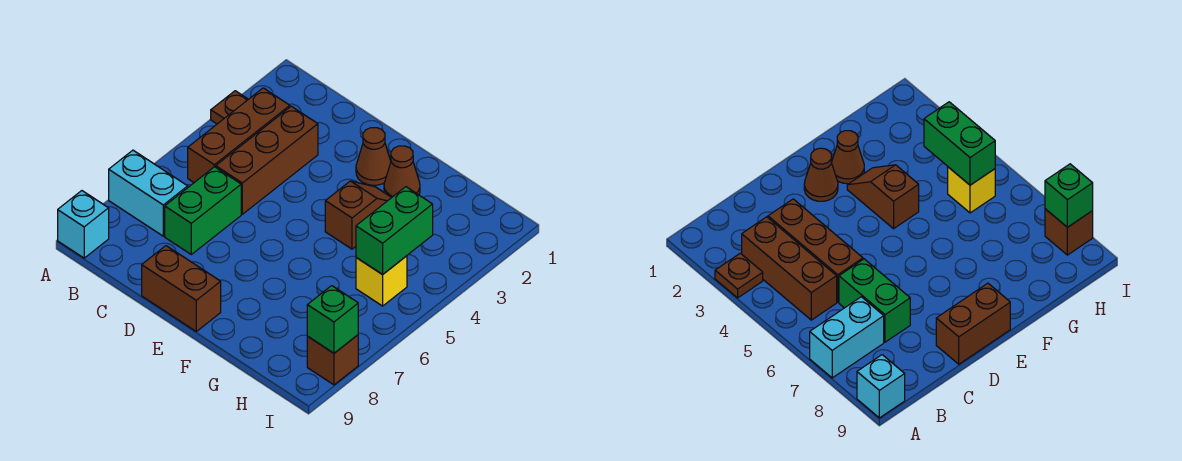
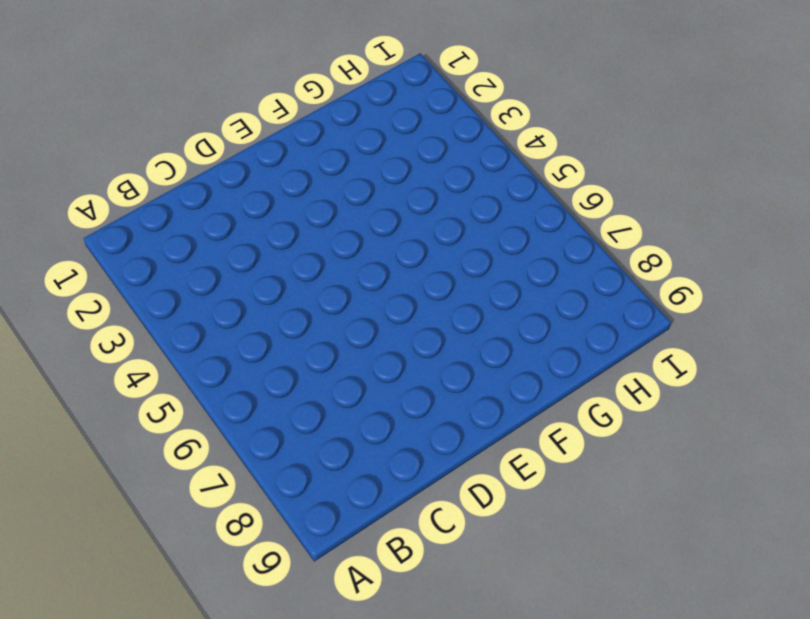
none -> brown 1x1 plate [211,91,248,124]
none -> cyan 1x2 brick [109,150,188,236]
none -> cyan 1x1 brick [58,191,109,258]

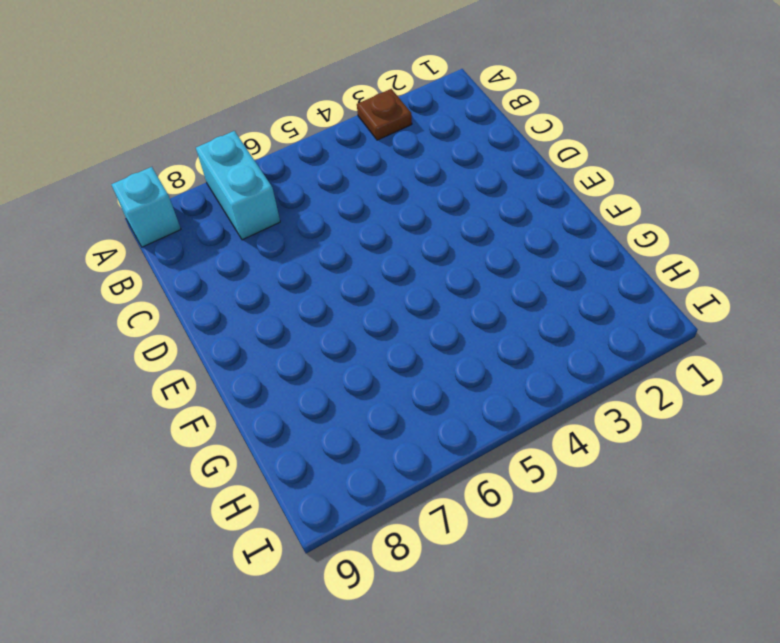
none -> brown 1x3 brick [188,88,290,182]
none -> brown 1x3 brick [216,106,318,214]
none -> green 1x2 brick [165,167,241,254]

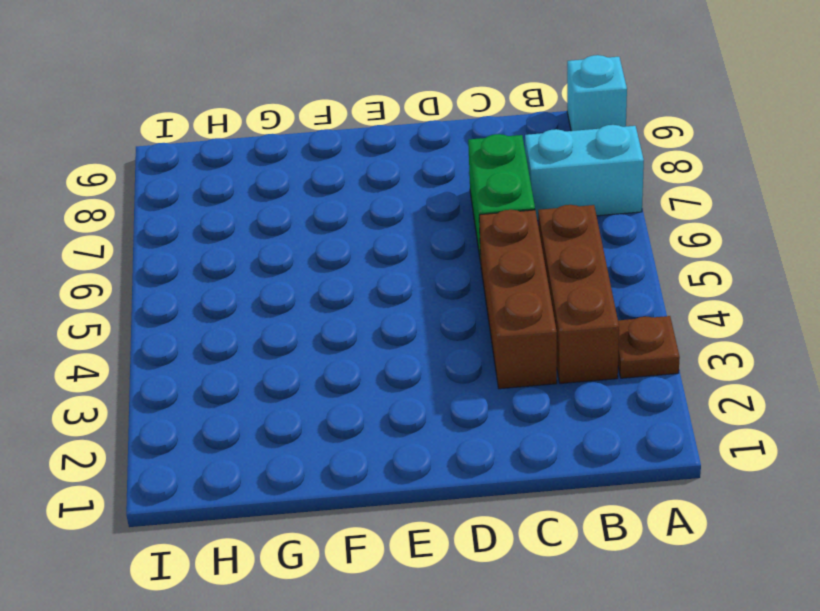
none -> brown 1x2 brick [142,246,221,331]
none -> brown 1x1 cone [356,128,391,185]
none -> brown 1x1 cone [384,146,420,198]

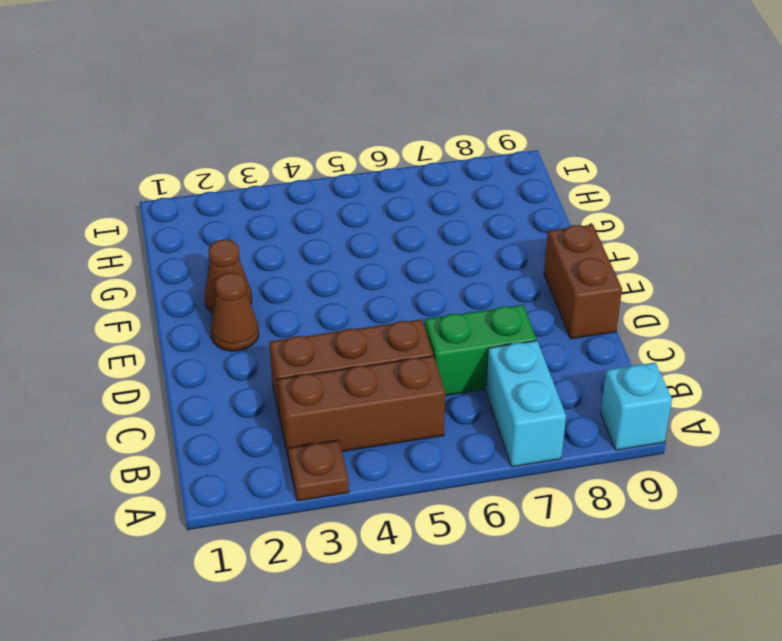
none -> brown 1x2 slope [325,181,391,249]
none -> yellow 1x1 brick [356,256,407,306]
none -> brown 1x1 brick [307,335,358,385]

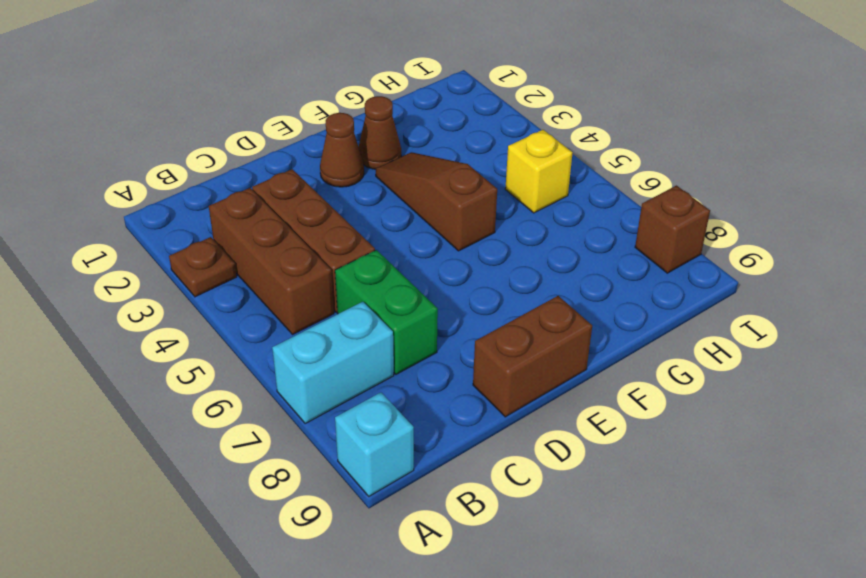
brown 1x3 slope [376,152,497,251] -> brown 1x2 slope [325,181,391,249]
none -> green 1x2 brick [356,187,433,275]
none -> green 1x1 brick [307,286,358,353]

